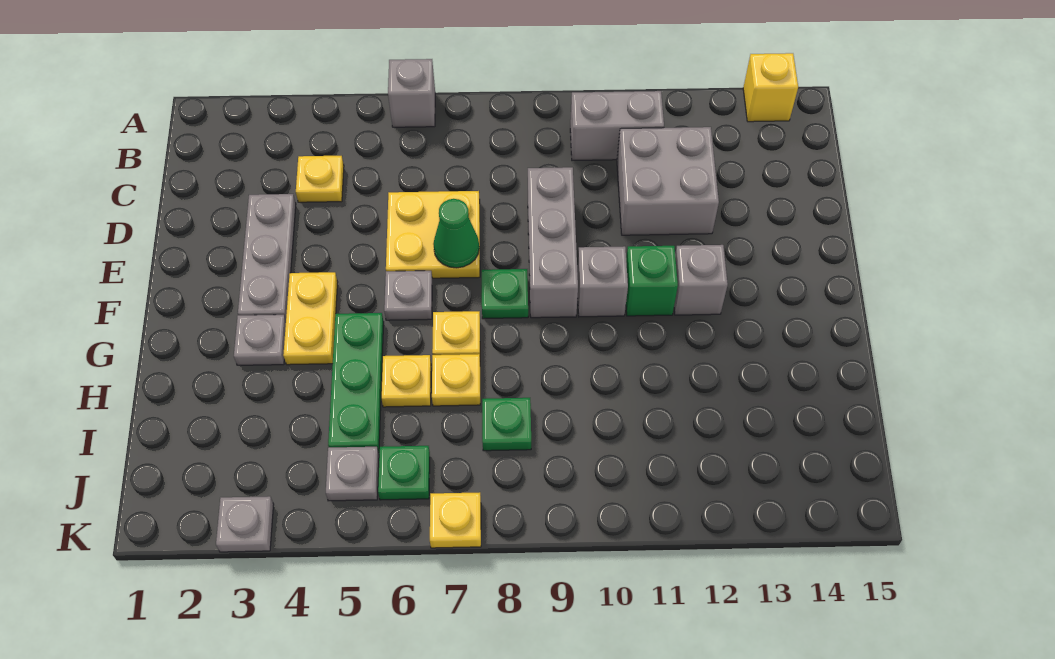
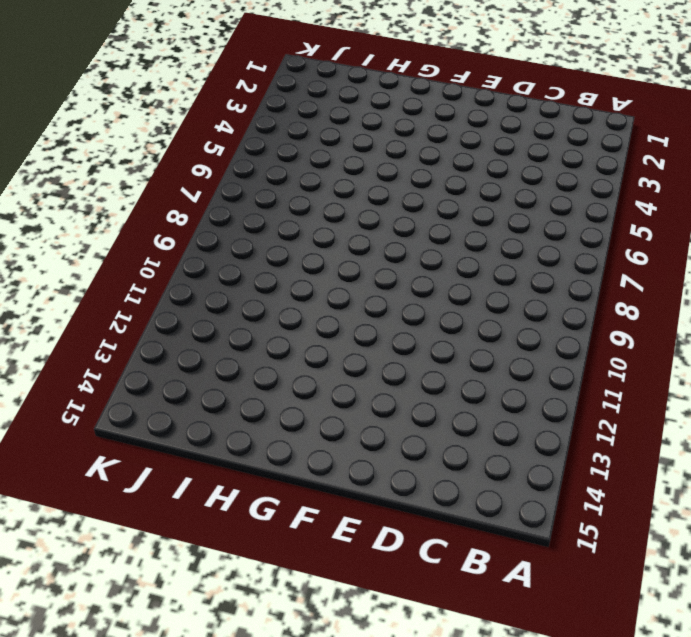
none -> grey 1x1 brick [388,59,435,127]
none -> yellow 1x1 brick [743,53,798,122]
none -> grey 1x2 brick [570,91,664,160]

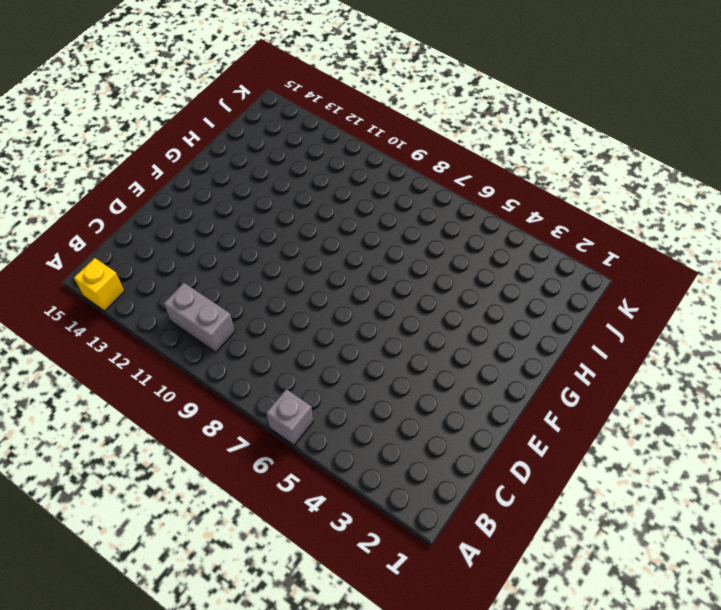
none -> yellow 1x1 plate [296,156,344,202]
none -> grey 2x2 brick [617,127,719,235]
none -> grey 1x3 plate [238,194,296,319]

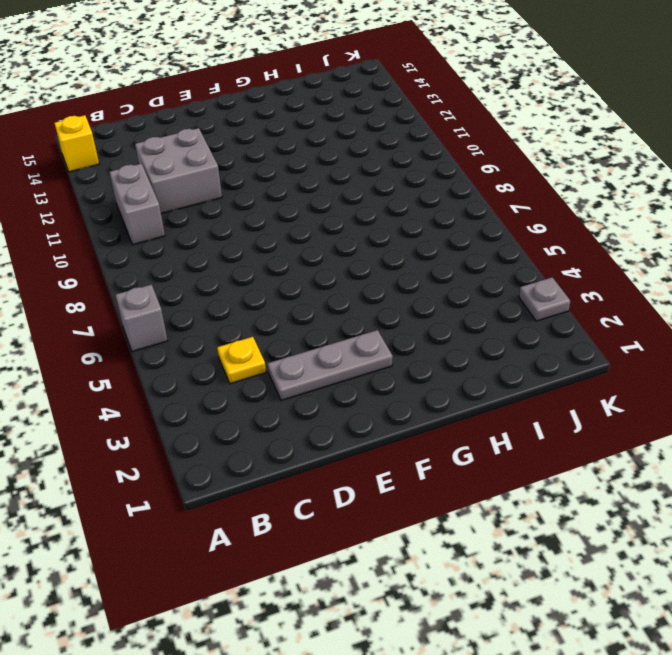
none -> yellow 2x2 plate [386,191,480,278]
none -> grey 1x3 brick [528,167,578,318]
none -> yellow 1x2 plate [283,272,338,365]

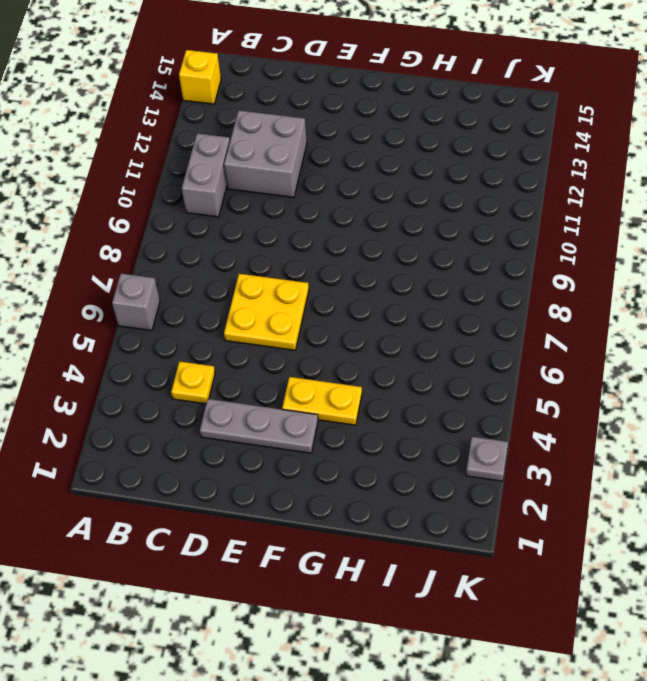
none -> grey 1x3 brick [528,167,578,318]
none -> grey 1x1 plate [384,271,432,320]
none -> green 1x1 plate [482,269,528,319]

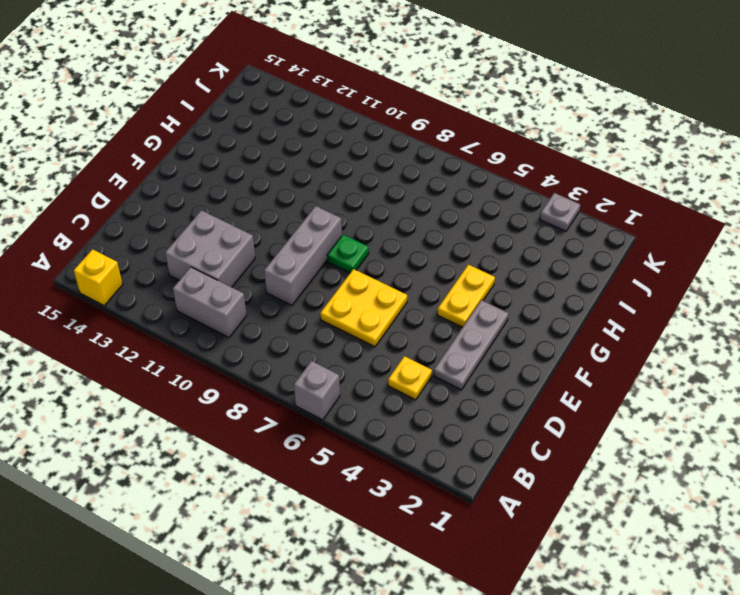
none -> grey 1x1 plate [384,271,432,320]
none -> grey 1x1 brick [577,246,628,317]
none -> green 1x1 brick [626,246,678,316]

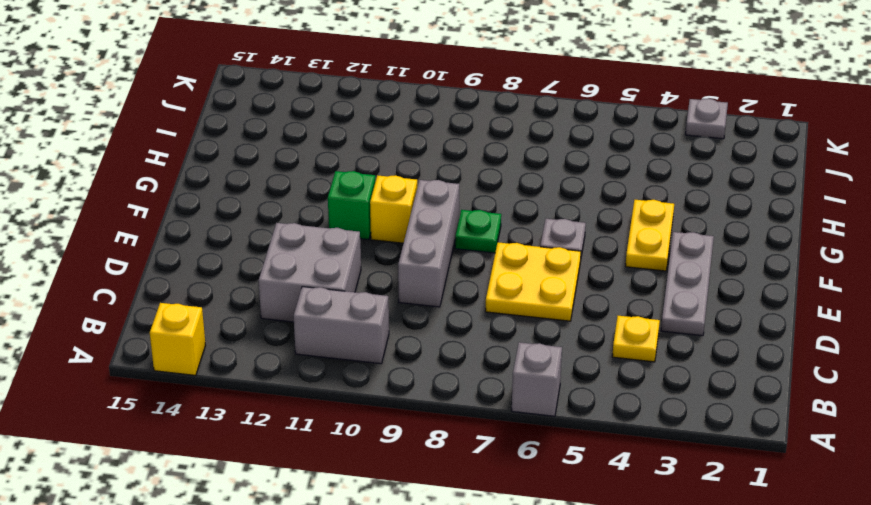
yellow 1x1 brick [370,175,417,243] -> grey 1x1 brick [577,246,628,317]
none -> grey 1x1 brick [674,245,728,315]
none -> grey 1x1 plate [234,315,286,365]
none -> green 1x3 plate [328,313,384,453]

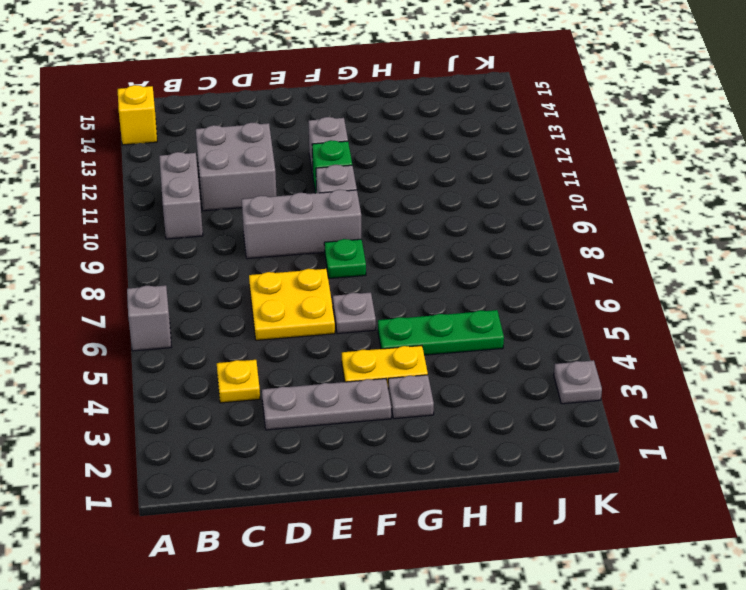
none -> yellow 1x1 plate [432,311,480,355]
none -> yellow 1x1 plate [381,355,431,407]
none -> yellow 1x1 plate [432,354,480,406]

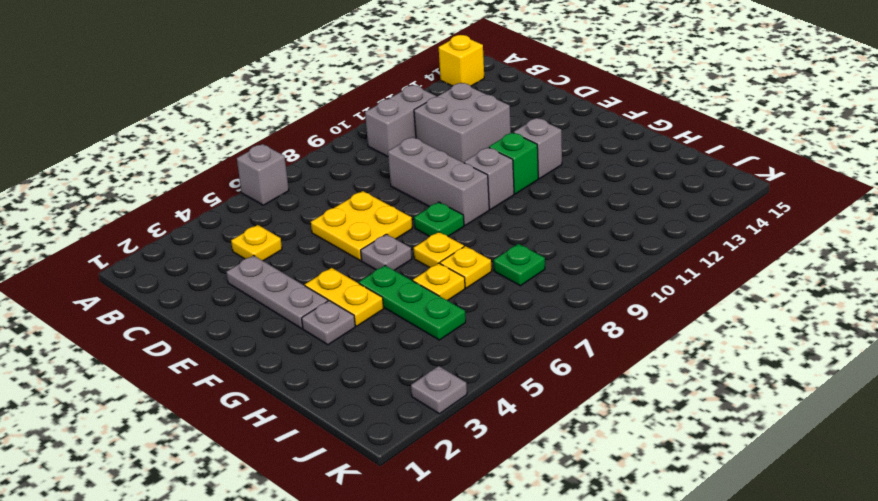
none -> grey 1x1 plate [326,447,379,501]
none -> green 1x1 plate [378,446,430,500]
none -> yellow 1x1 plate [430,492,481,548]

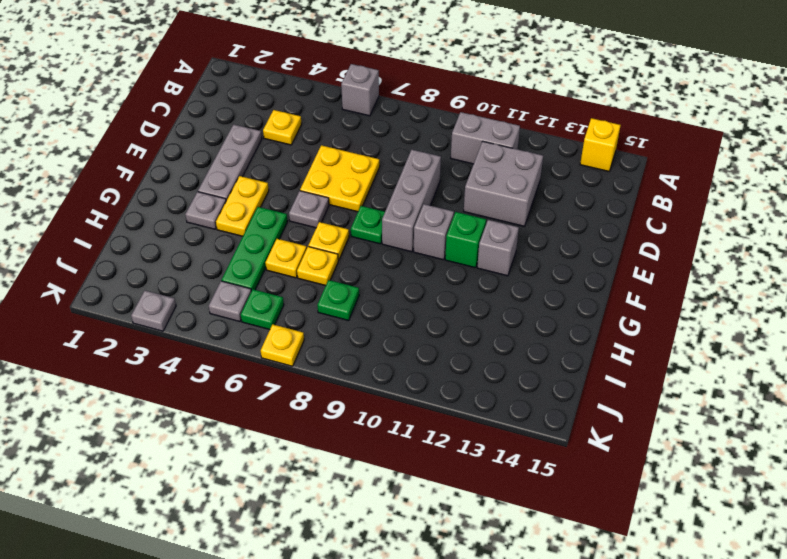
none -> green 1x1 cone [433,199,479,268]

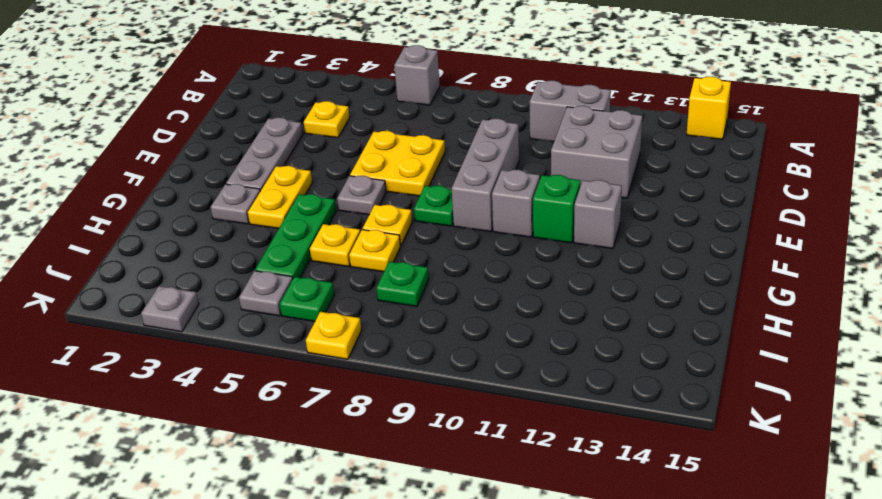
none -> green 1x1 cone [433,199,479,268]

